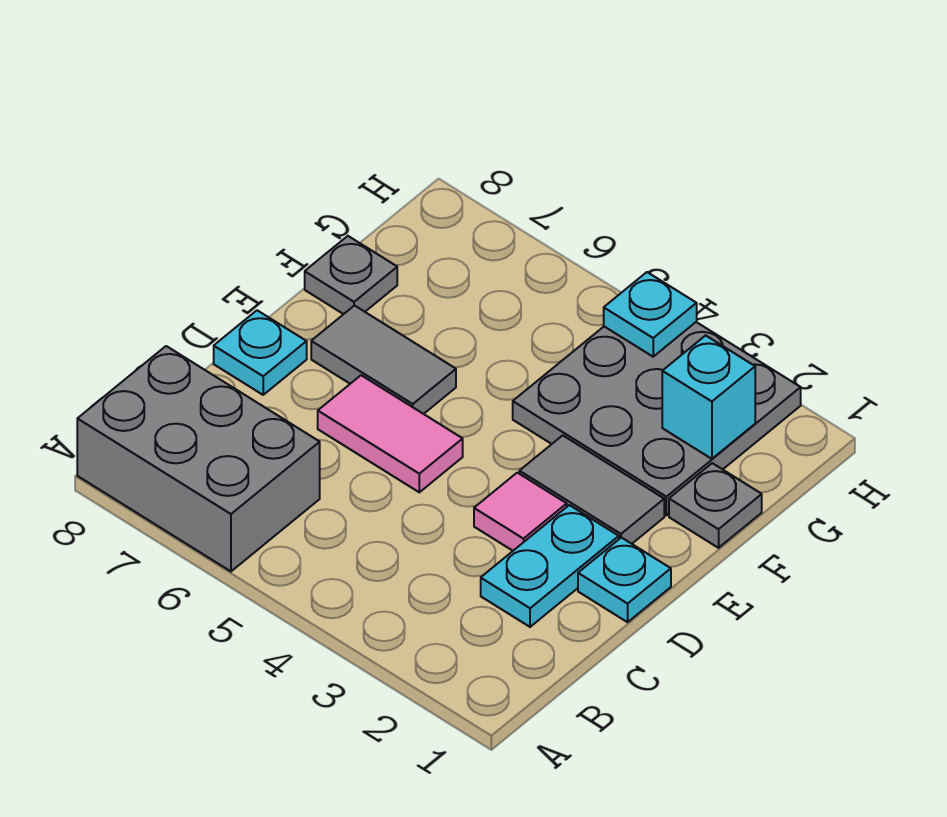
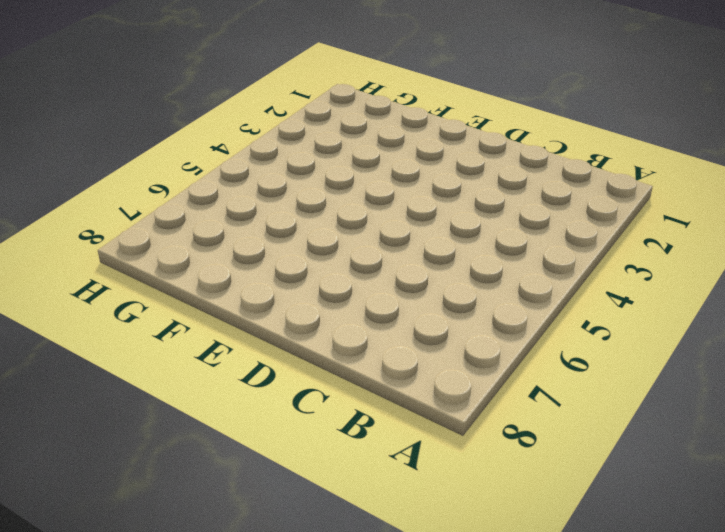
none -> grey 2x3 brick [77,346,320,571]
none -> cyan 1x2 plate [481,505,619,627]
none -> cyan 1x1 plate [578,538,671,622]

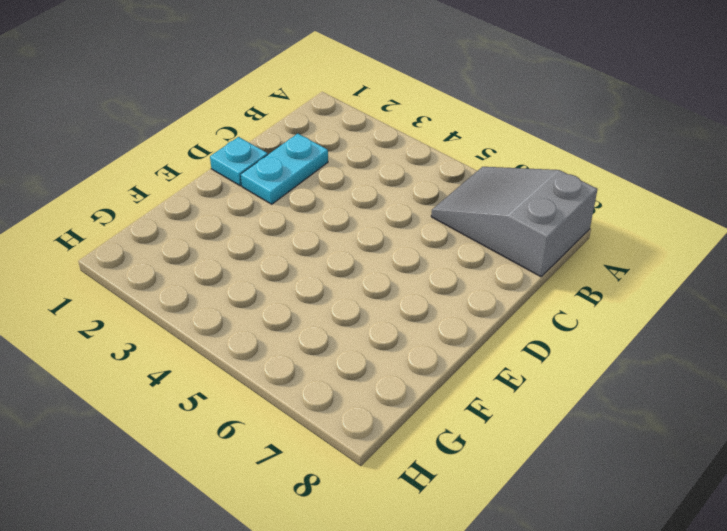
grey 2x3 slope [431,167,598,277] -> grey 2x3 brick [77,346,320,571]
none -> pink 1x1 tile [474,473,567,551]
none -> pink 1x2 tile [318,375,463,492]
none -> cyan 1x1 plate [214,310,307,395]

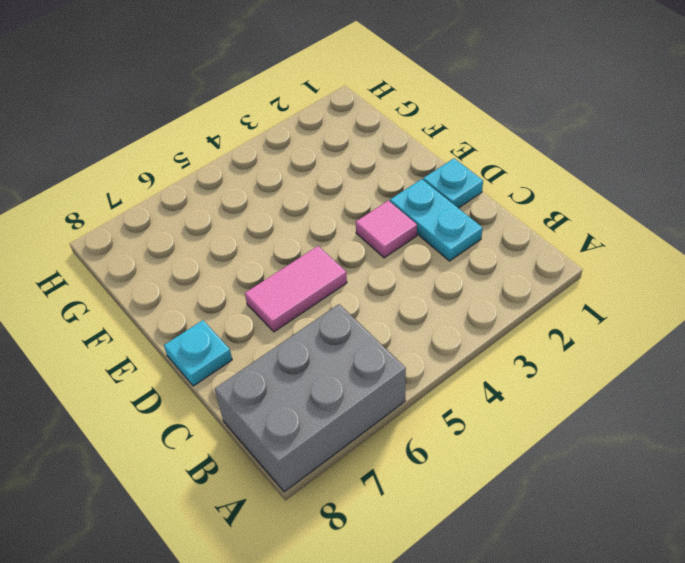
none -> grey 1x2 tile [519,435,664,544]
none -> grey 1x2 tile [311,306,456,414]
none -> grey 1x1 plate [669,463,762,548]

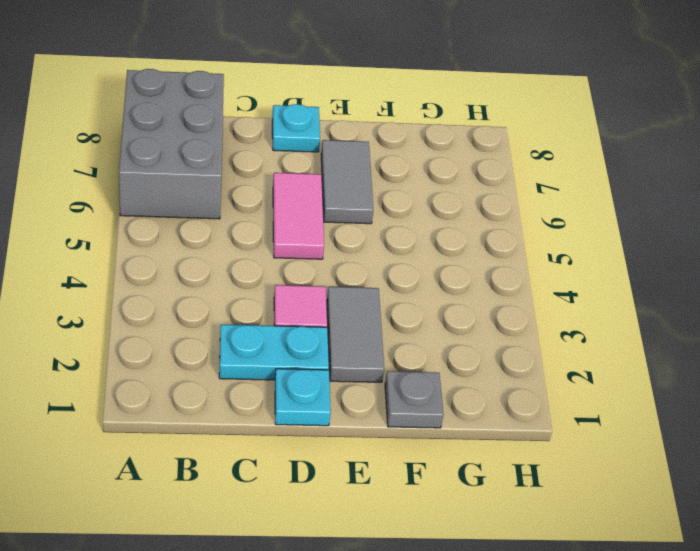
none -> grey 3x3 plate [513,322,801,515]
none -> grey 1x1 plate [305,236,397,314]
none -> cyan 1x1 brick [662,335,755,459]

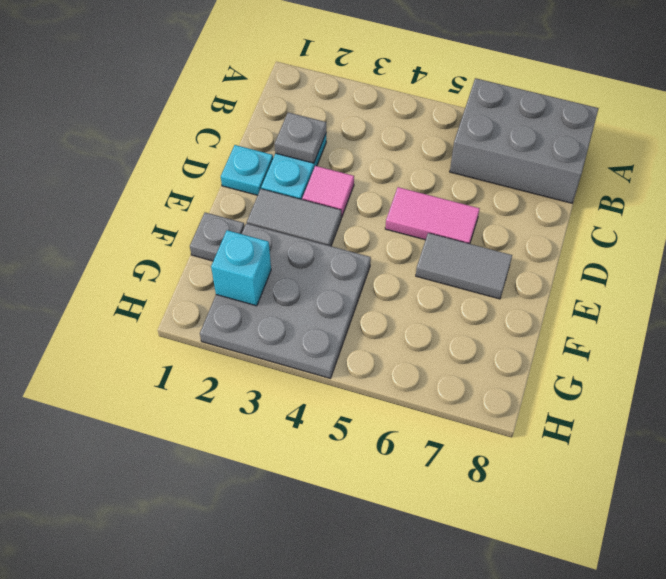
grey 1x1 plate [275,112,326,163] -> grey 1x1 plate moved to [305,236,397,314]
none -> cyan 1x1 plate [214,310,307,395]
none -> cyan 1x1 plate [604,272,697,357]

